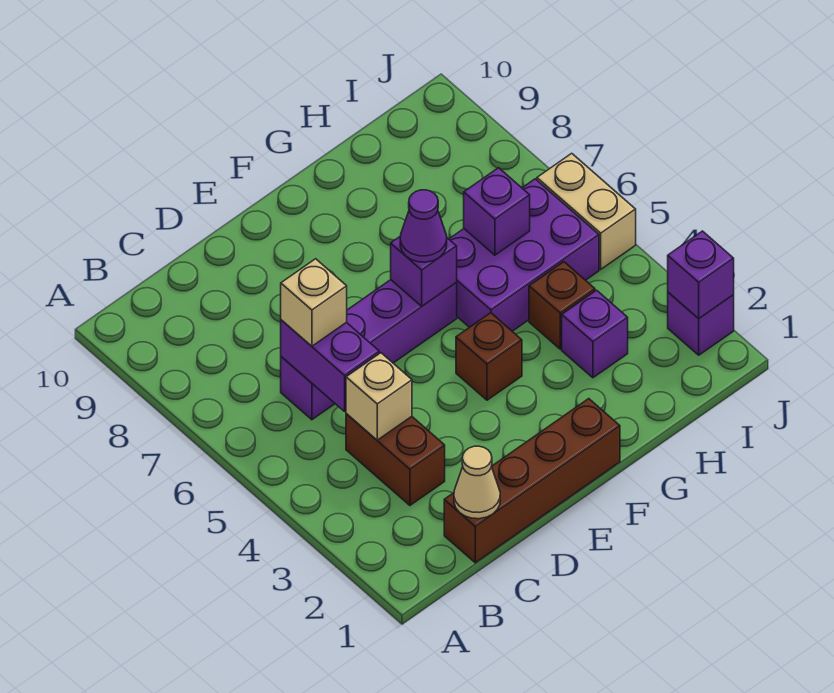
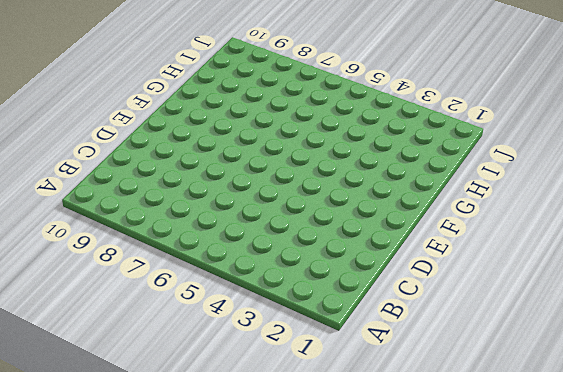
none -> brown 1x4 brick [444,399,620,563]
none -> brown 1x2 brick [346,414,445,505]
none -> purple 1x4 brick [281,280,457,420]

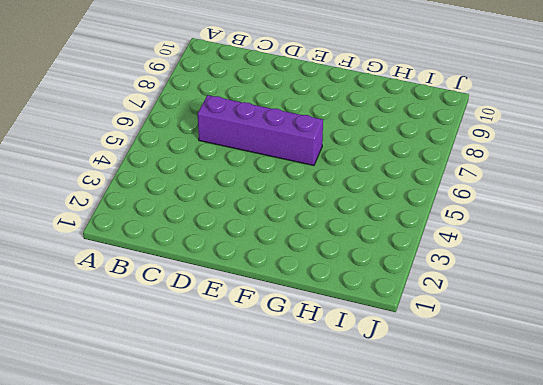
none -> brown 1x4 brick [444,399,620,563]
none -> brown 1x2 brick [346,414,445,505]
none -> brown 1x1 brick [456,313,522,400]

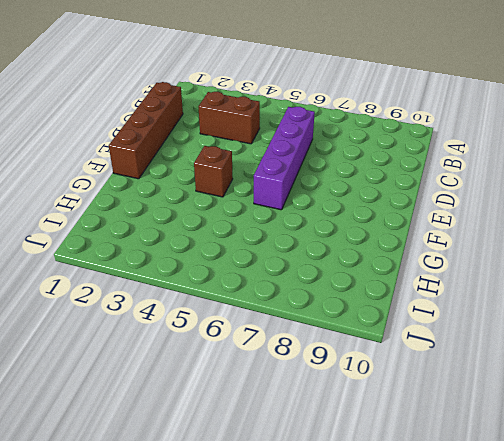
none -> purple 2x3 brick [449,179,599,331]
none -> purple 1x1 brick [562,290,628,378]
none -> brown 1x1 brick [529,262,595,349]

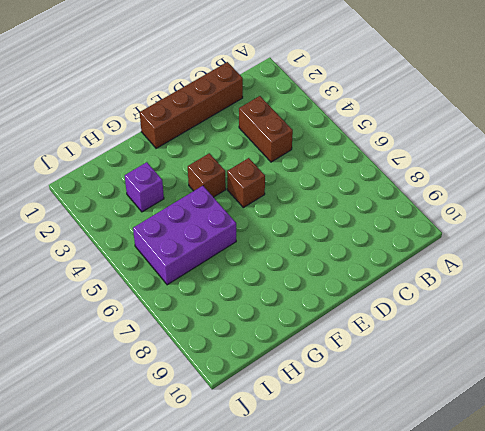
brown 1x1 brick [227,158,265,208] -> brown 1x1 brick moved to [529,262,595,349]
none -> purple 1x4 brick [281,280,457,420]
none -> purple 1x1 brick [668,292,734,355]
none -> tan 1x2 brick [537,153,636,269]

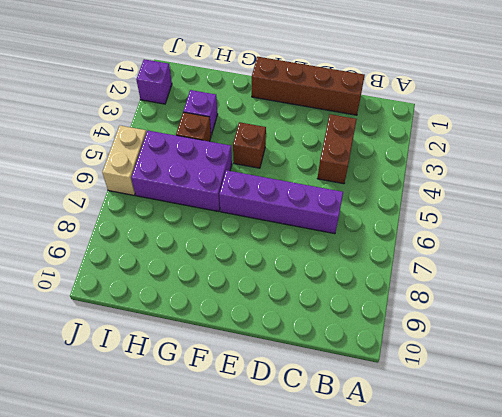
none -> tan 1x1 cone [454,446,500,519]
none -> tan 1x1 brick [346,353,412,440]
none -> purple 1x2 brick [281,320,379,411]

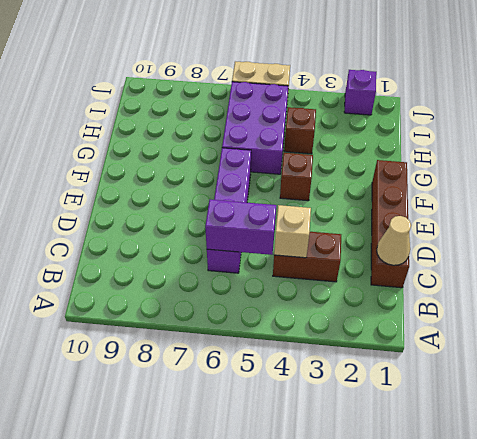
none -> purple 1x1 brick [562,290,628,378]
none -> purple 1x1 brick [391,236,457,306]
none -> purple 1x1 brick [464,168,530,255]

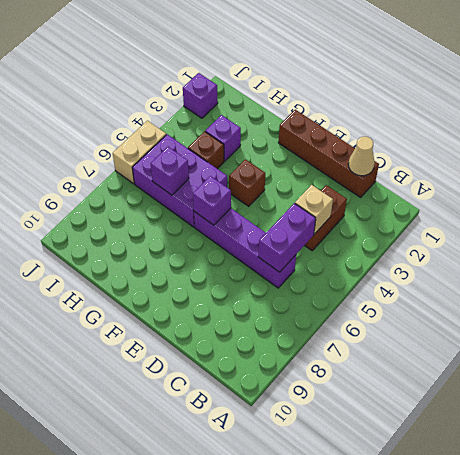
none -> purple 1x1 brick [668,231,734,319]
none -> tan 1x1 brick [281,259,347,346]
none -> purple 1x1 cone [400,190,447,262]

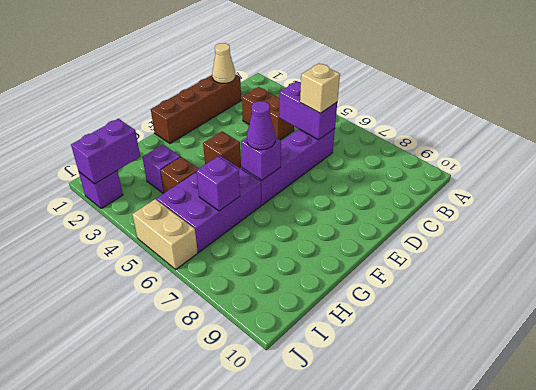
purple 1x2 brick [71,119,140,184] -> purple 1x1 brick [668,231,734,319]
none -> tan 1x1 brick [346,353,412,440]

